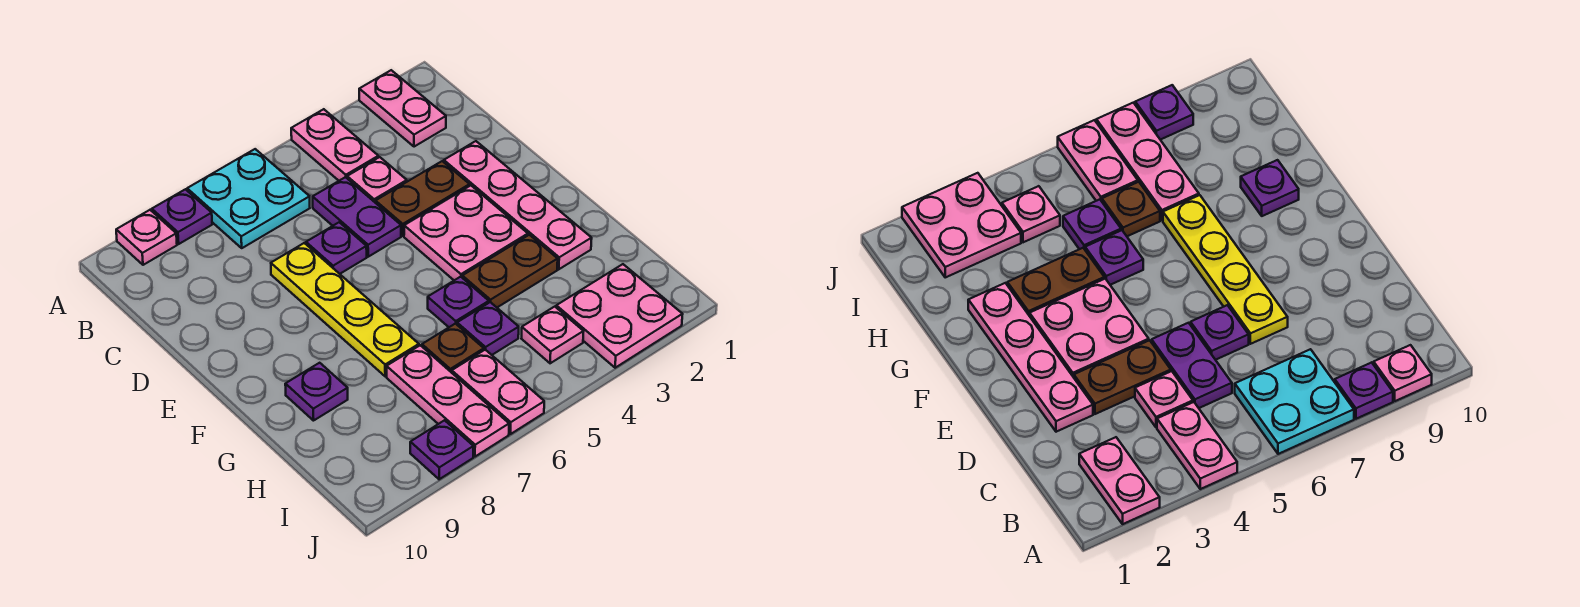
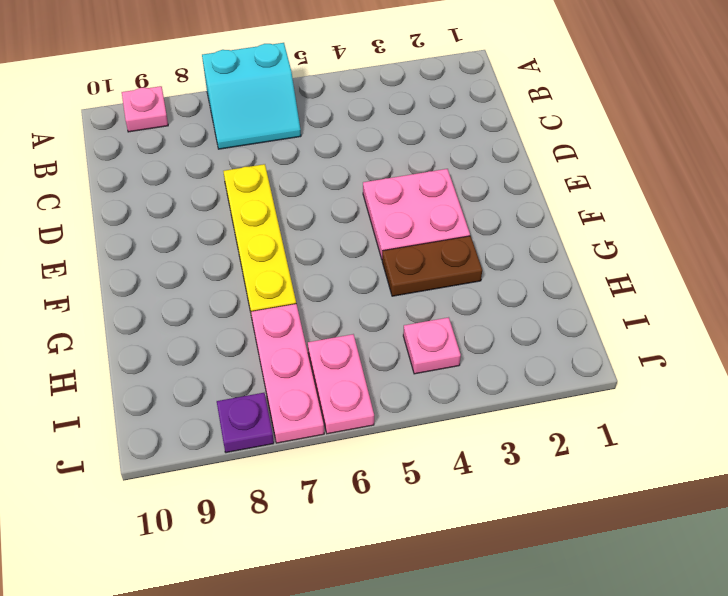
cyan 2x2 slope [202,43,301,149] -> cyan 2x2 plate [187,149,310,248]
none -> pink 1x2 plate [359,70,446,147]
none -> pink 1x2 plate [291,109,378,181]
none -> purple 1x1 plate [152,189,212,244]

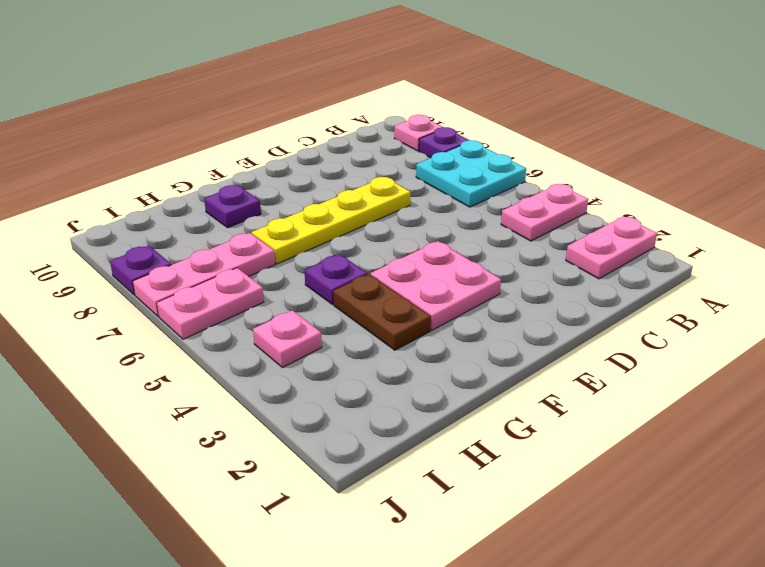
none -> pink 1x1 plate [347,157,407,203]
none -> purple 1x2 plate [313,177,401,257]
none -> pink 1x4 plate [444,141,592,269]

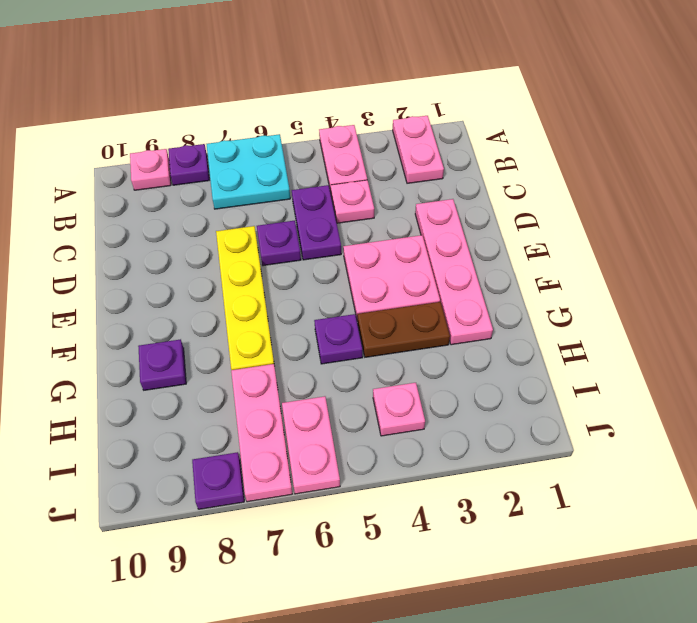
none -> brown 1x2 plate [376,161,470,236]
none -> purple 1x1 plate [457,302,519,355]
none -> brown 1x1 plate [422,324,484,373]

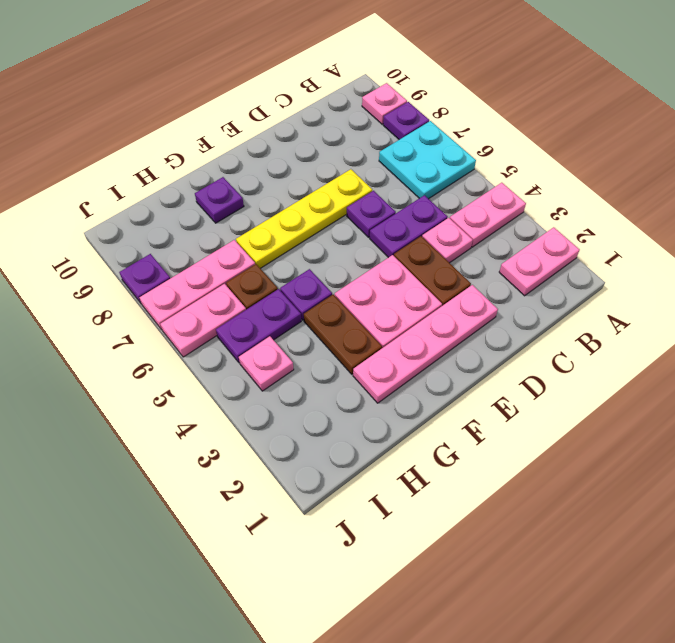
purple 1x2 plate [216,289,301,363] -> purple 1x1 plate [457,302,519,355]
none -> pink 2x2 plate [556,264,683,368]

